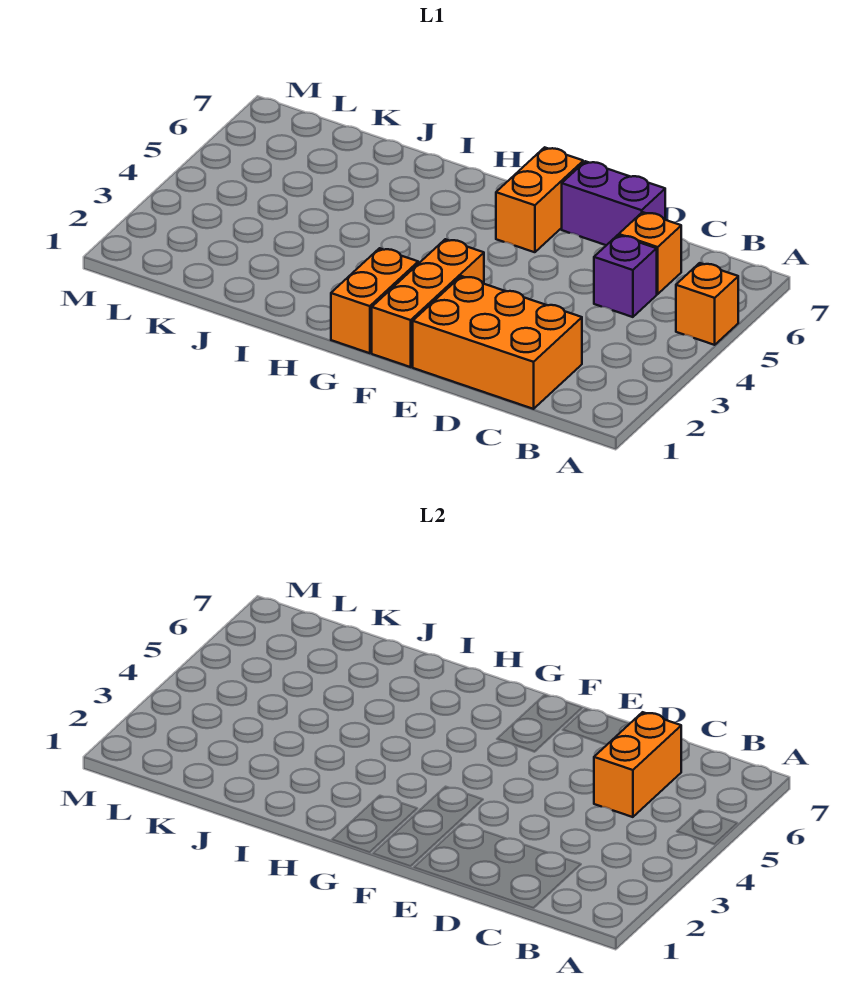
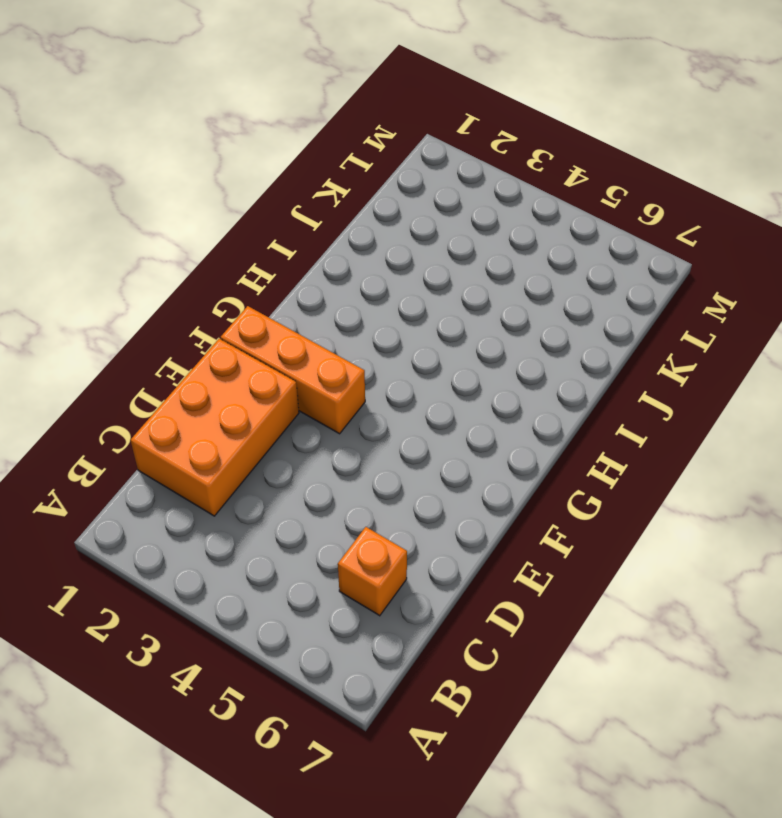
none -> orange 1x1 brick [676,263,738,345]
none -> purple 1x1 brick [594,235,657,317]

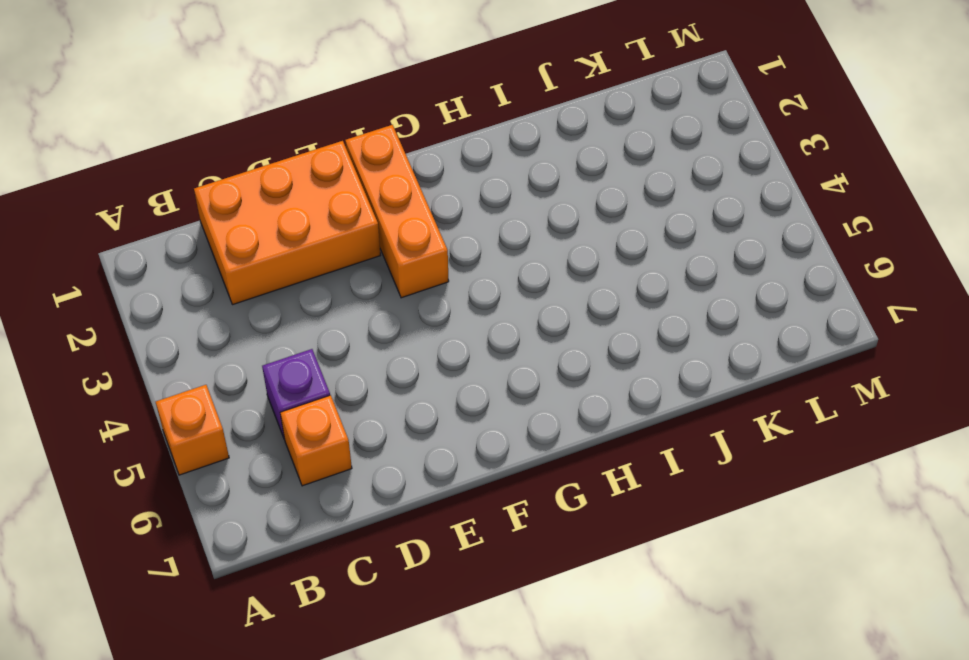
none -> purple 1x2 brick [562,161,665,245]
none -> orange 1x2 brick [496,147,583,252]

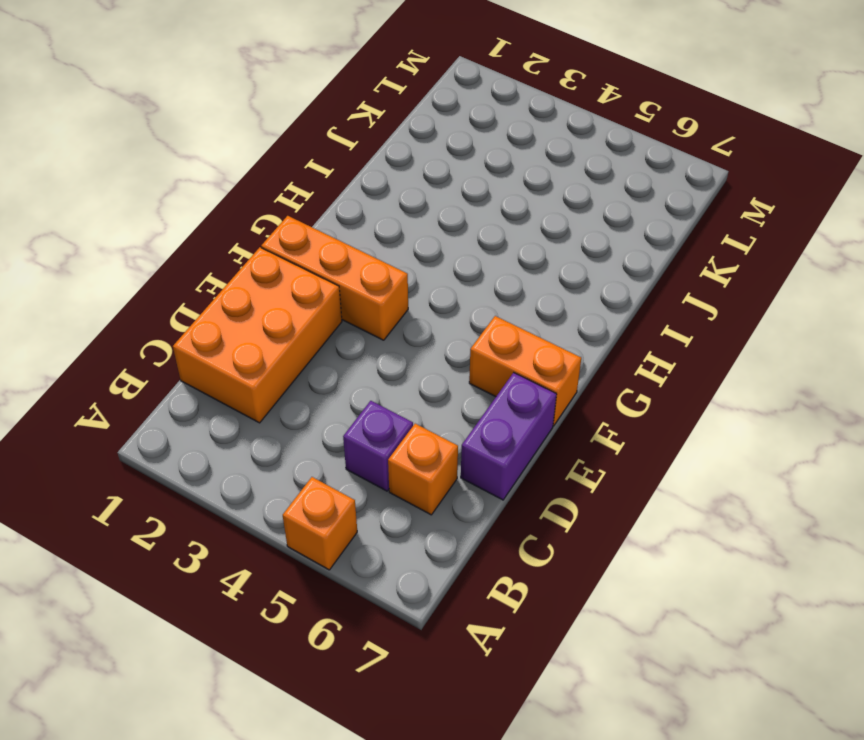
none -> orange 1x2 brick [331,248,418,353]
none -> orange 1x2 brick [594,712,681,817]

